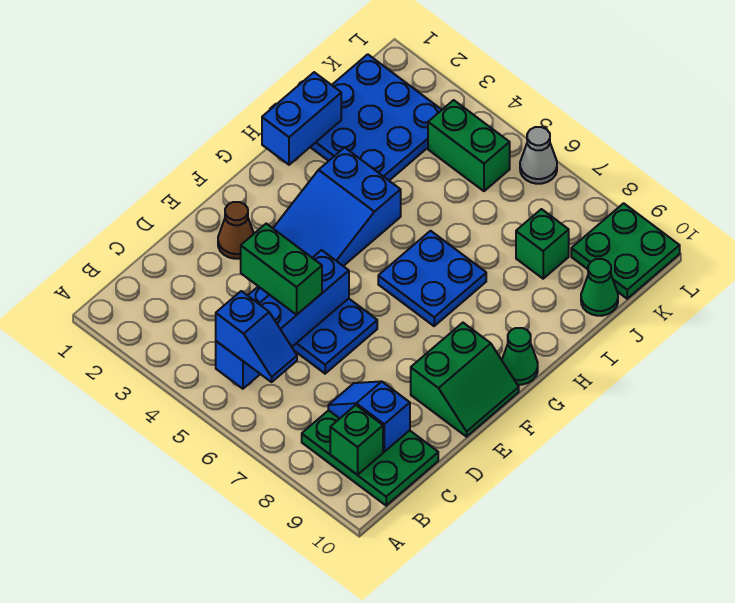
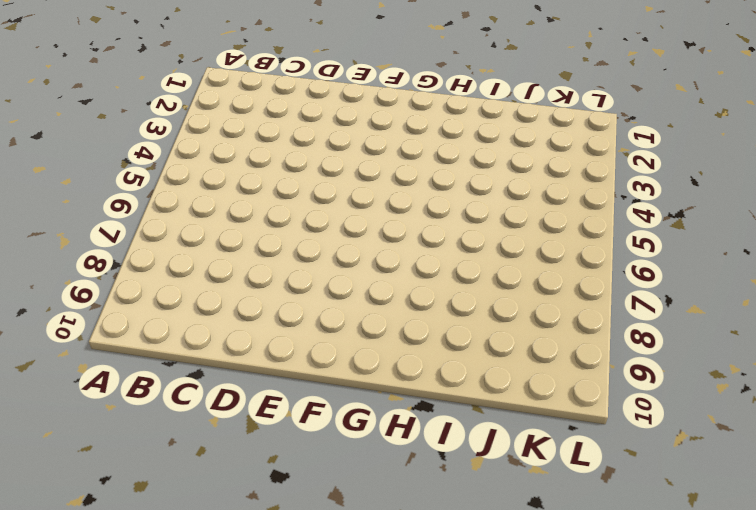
none -> green 2x3 plate [302,410,438,506]
none -> blue 2x3 plate [248,286,377,374]
none -> brown 1x1 cone [218,202,254,259]

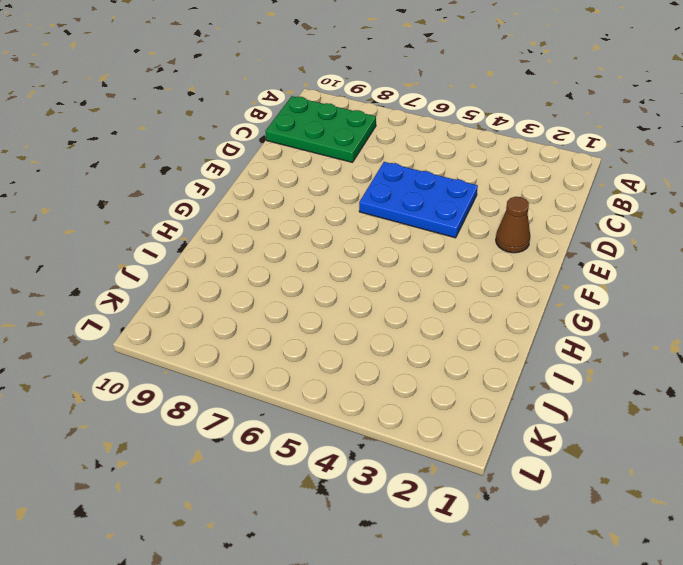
none -> green 2x2 slope [411,323,519,437]
none -> blue 2x3 slope [273,147,401,266]
none -> blue 2x2 plate [378,231,486,326]

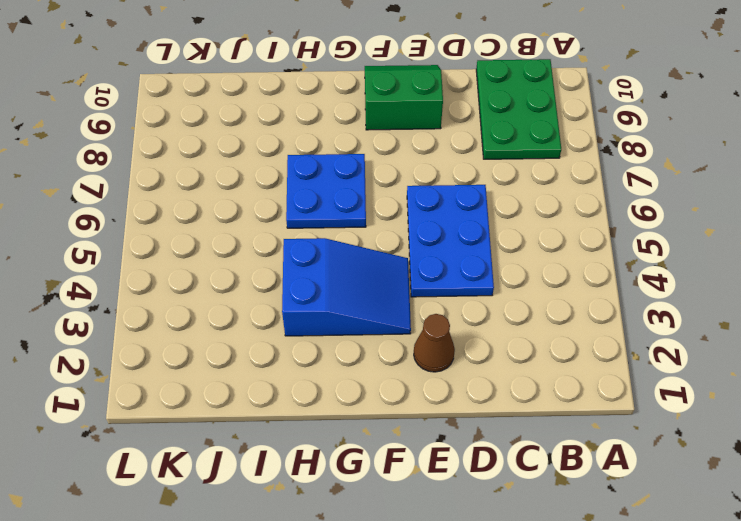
none -> green 1x1 cone [502,328,538,385]
none -> blue 3x3 plate [311,54,442,181]
none -> green 1x1 brick [516,209,569,279]

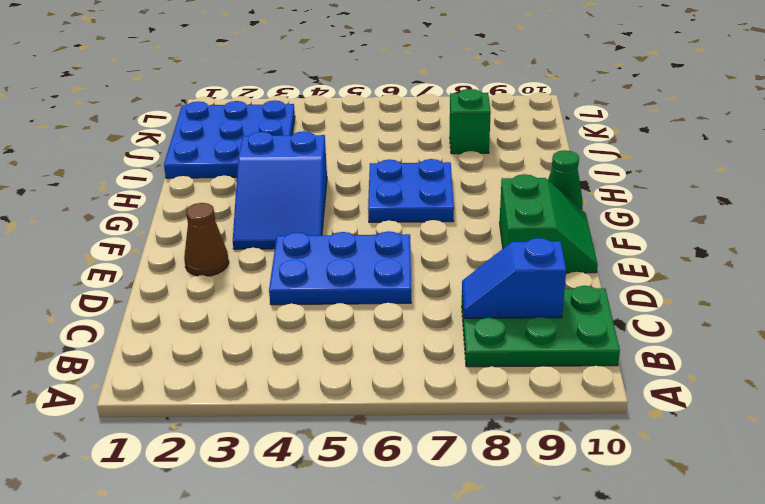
none -> green 1x1 cone [581,259,618,316]
none -> green 1x2 brick [428,100,510,191]
none -> green 2x2 plate [571,203,680,299]

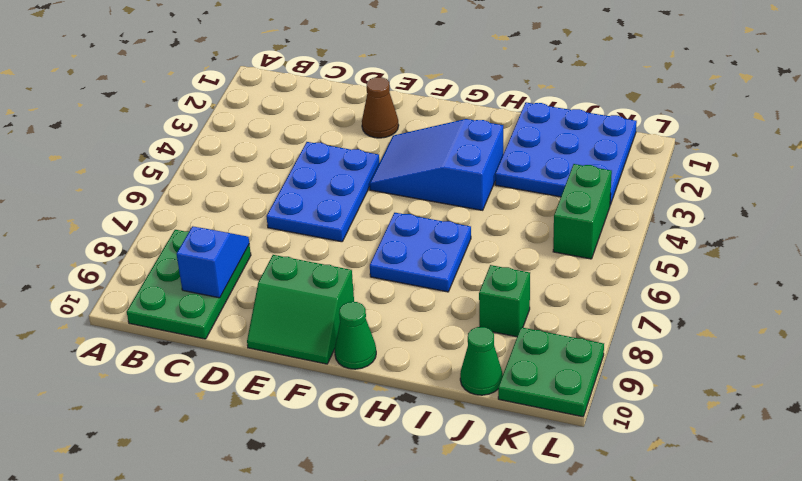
none -> grey 1x1 cone [520,127,557,184]
none -> blue 1x4 brick [216,250,349,389]
none -> green 1x1 brick [330,405,383,475]

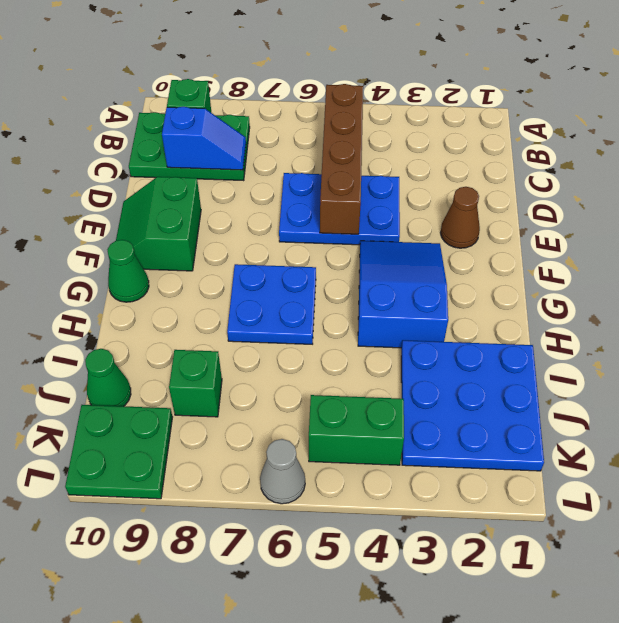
brown 1x4 brick [320,84,363,234] -> blue 1x4 brick [216,250,349,389]
none -> blue 1x2 brick [262,72,341,165]
none -> blue 1x2 slope [216,291,297,382]
none -> green 1x2 brick [241,224,322,315]

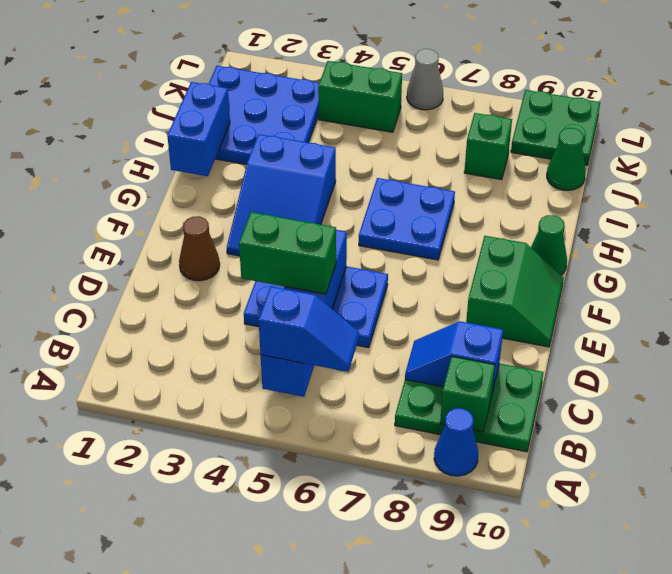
blue 1x1 cone [434,408,478,476] -> none

